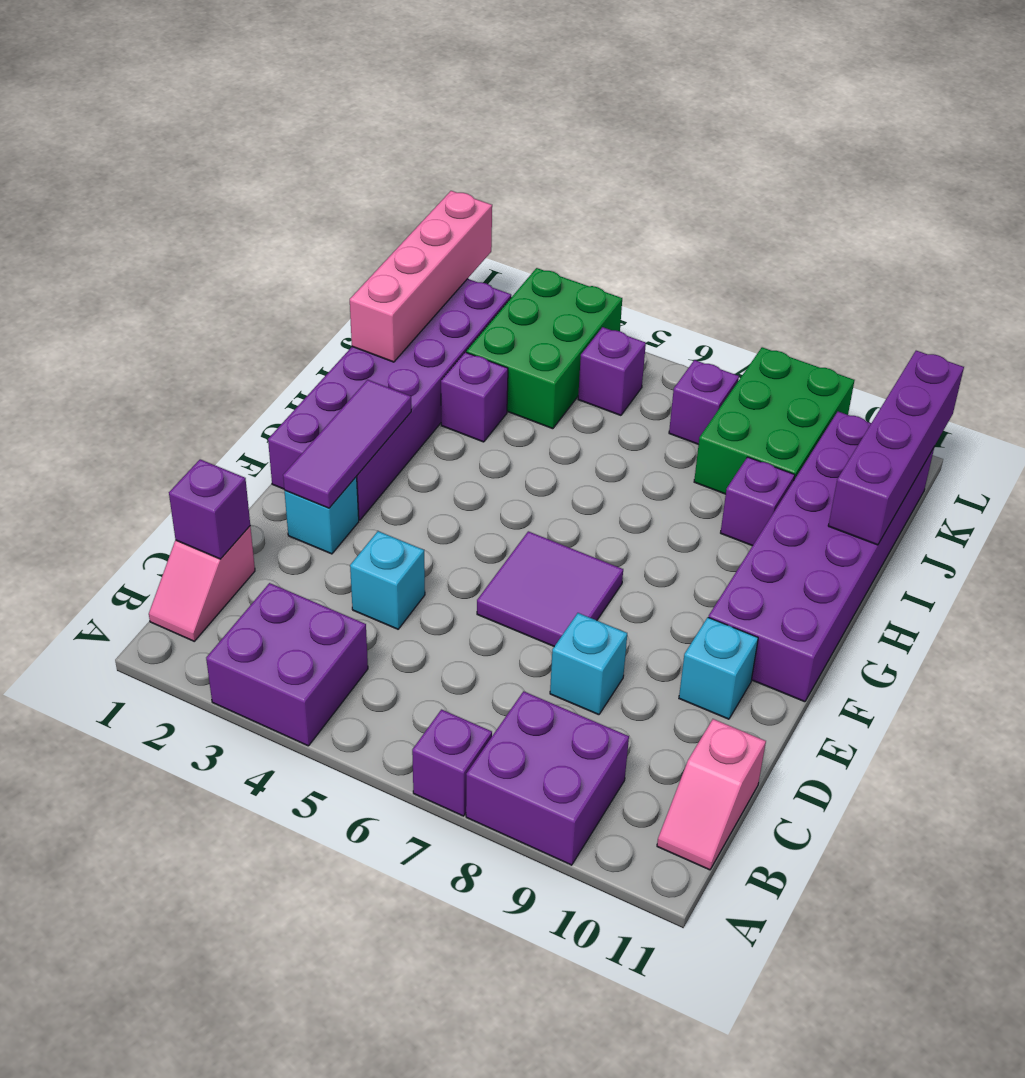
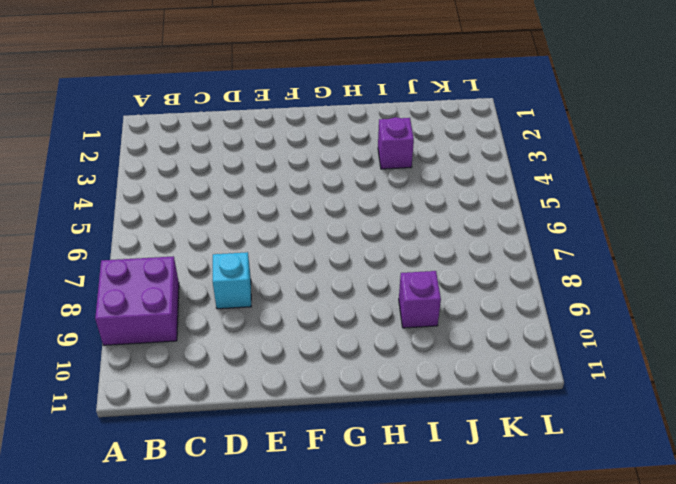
none -> purple 2x2 brick [206,583,368,746]
none -> purple 1x1 brick [412,710,492,816]
none -> pink 1x2 slope [149,526,255,641]

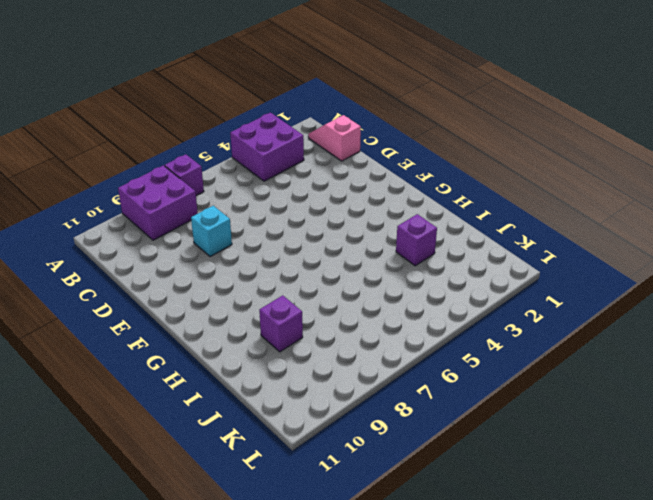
none -> pink 1x2 slope [657,719,766,870]
none -> cyan 1x1 brick [350,531,425,629]
none -> cyan 1x1 brick [285,477,359,554]

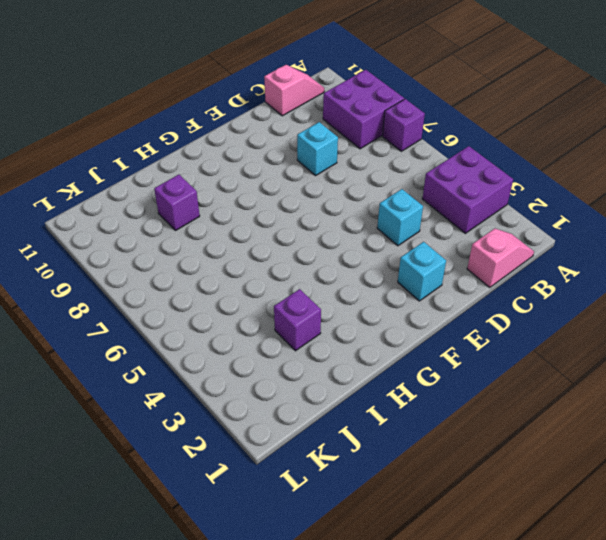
none -> purple 2x2 tile [477,531,623,646]
none -> cyan 1x1 brick [679,618,758,719]
none -> purple 2x6 brick [268,279,511,520]

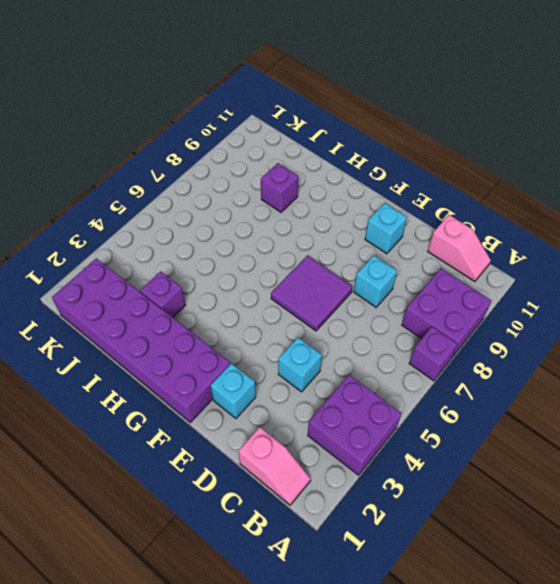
none -> purple 2x6 brick [708,412,934,702]
none -> green 2x3 brick [466,268,622,429]
none -> green 2x3 brick [694,347,854,494]

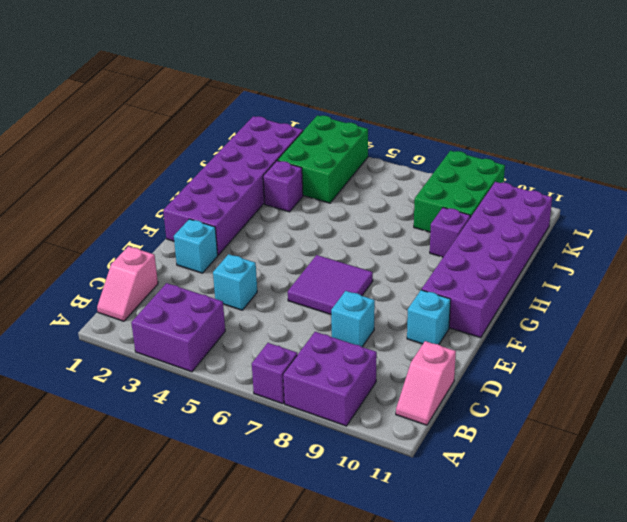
none -> purple 1x1 brick [578,327,646,415]
none -> purple 1x1 brick [669,360,739,445]
none -> purple 1x1 brick [169,459,250,559]

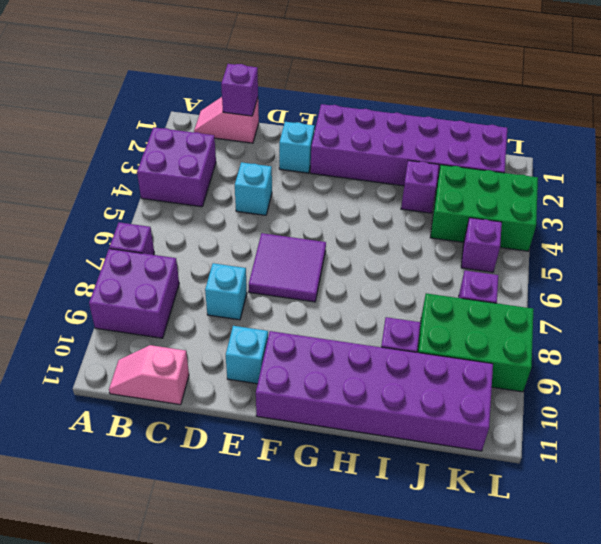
none -> purple 1x3 tile [283,380,411,508]
none -> pink 1x4 brick [350,191,492,362]
none -> purple 1x4 brick [828,351,964,545]

